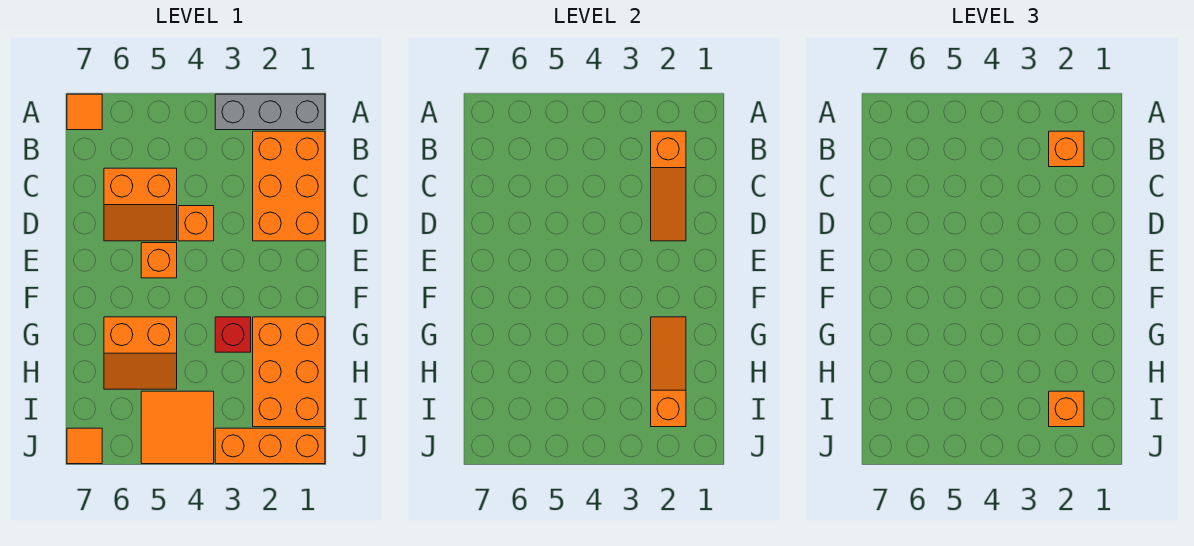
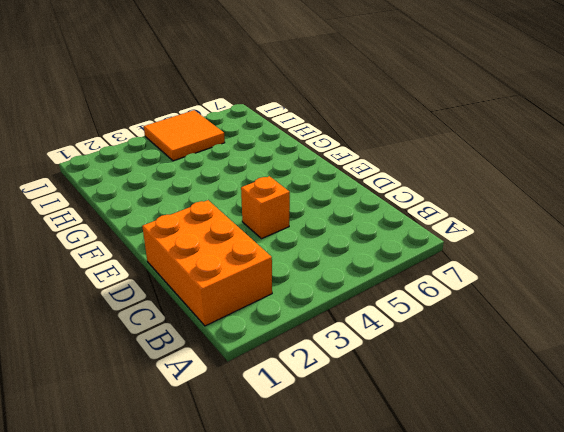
none -> grey 1x3 brick [215,94,325,130]
none -> orange 1x1 tile [67,94,102,130]
none -> orange 2x2 slope [104,168,177,241]

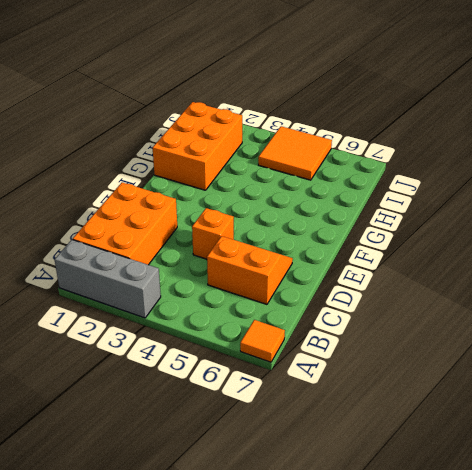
none -> orange 1x1 brick [141,243,177,278]
none -> red 1x1 brick [215,317,251,352]
none -> orange 2x2 slope [104,317,177,389]

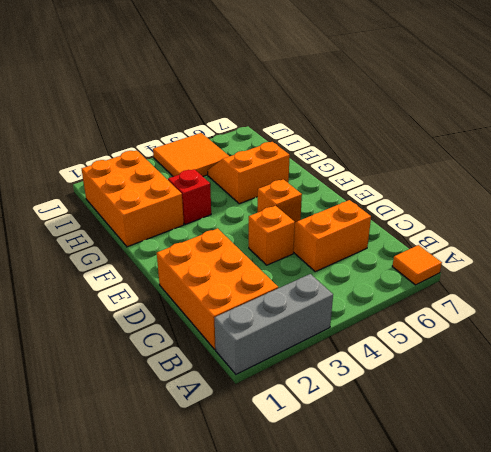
none -> orange 1x3 brick [215,428,325,464]
none -> orange 1x1 tile [67,428,102,464]
none -> orange 1x3 slope [651,131,686,241]

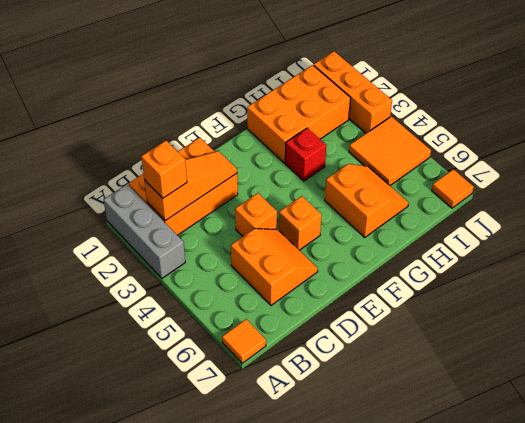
none -> orange 1x3 slope [651,317,686,427]
none -> orange 1x1 brick [1049,391,1084,427]

